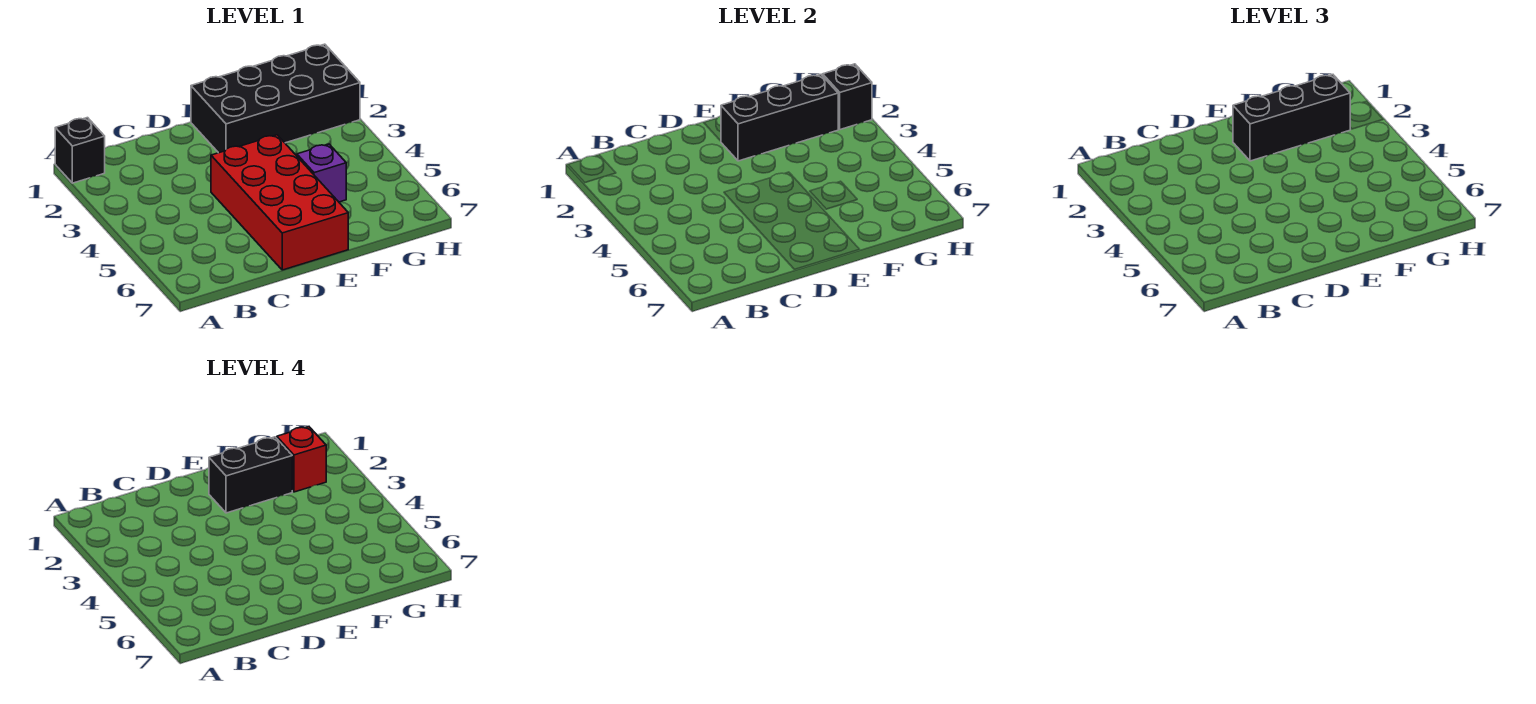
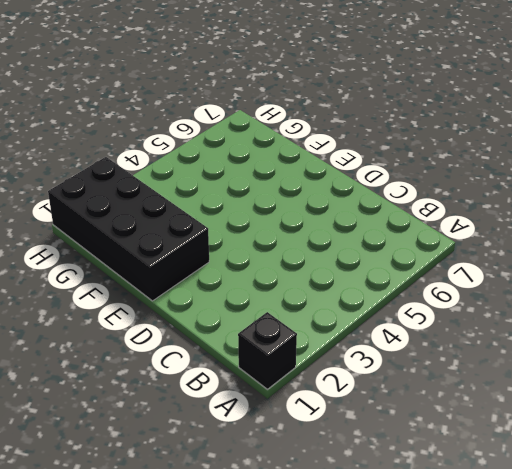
none -> red 2x4 brick [211,135,348,270]
none -> purple 1x1 brick [297,144,346,202]

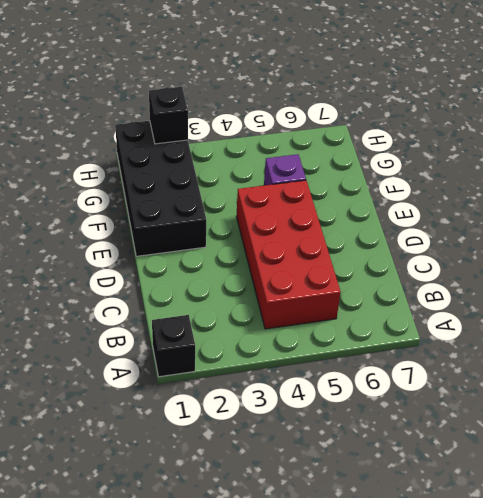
red 2x4 brick [236,180,341,329] -> red 2x4 brick turned to [211,135,348,270]
none -> black 1x3 brick [721,75,839,161]
none -> black 1x3 brick [1233,75,1350,161]

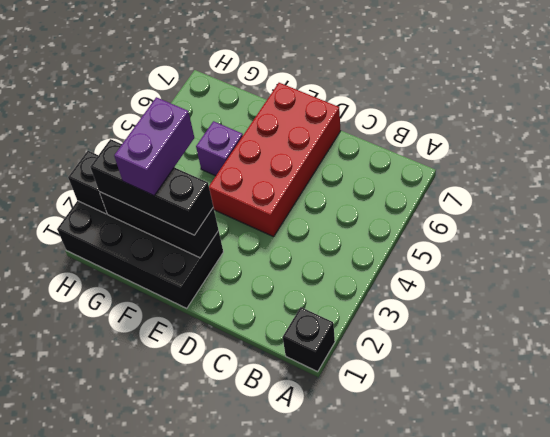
purple 1x2 brick [114,97,194,195] -> black 1x2 brick [209,437,292,513]
none -> red 1x1 brick [277,427,326,492]

